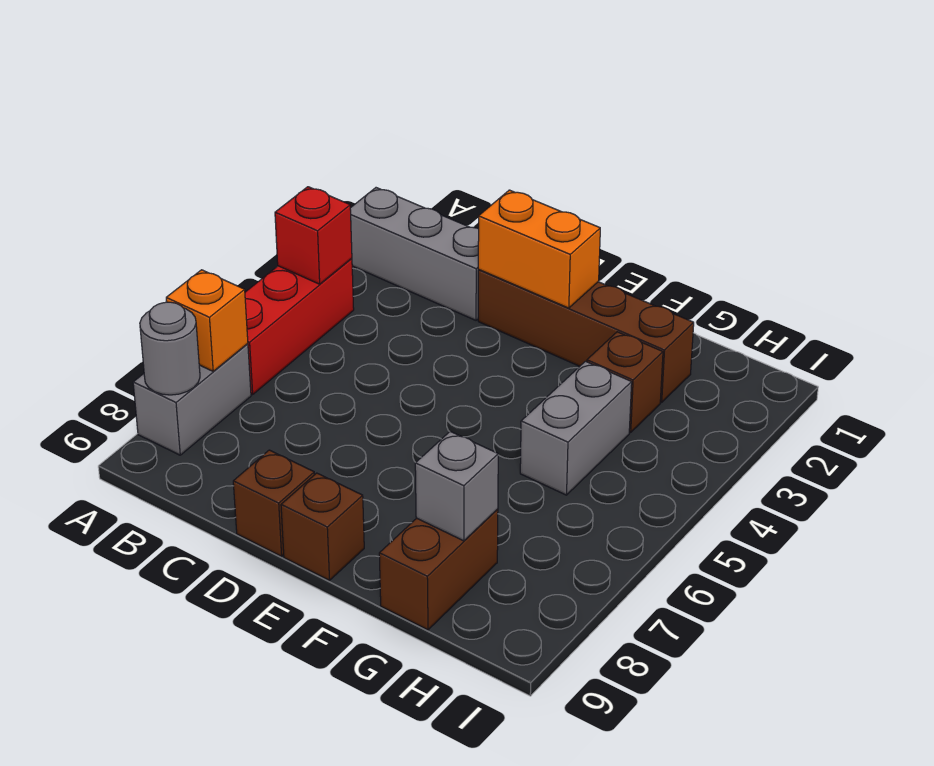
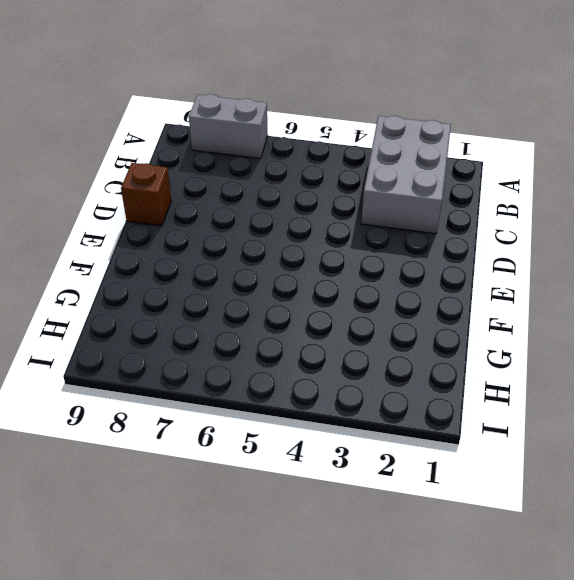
grey 2x3 brick [361,116,451,234] -> grey 1x3 brick [350,188,479,320]
none -> red 1x3 brick [245,258,354,395]
none -> brown 1x4 brick [478,270,694,402]
none -> brown 1x1 brick [281,473,364,580]

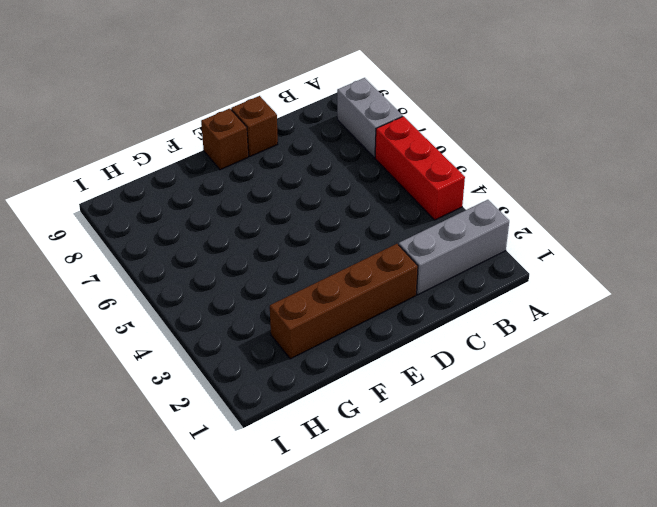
none -> brown 1x1 brick [587,332,663,433]
none -> grey 1x2 brick [520,361,632,495]
none -> brown 1x2 brick [379,509,498,630]

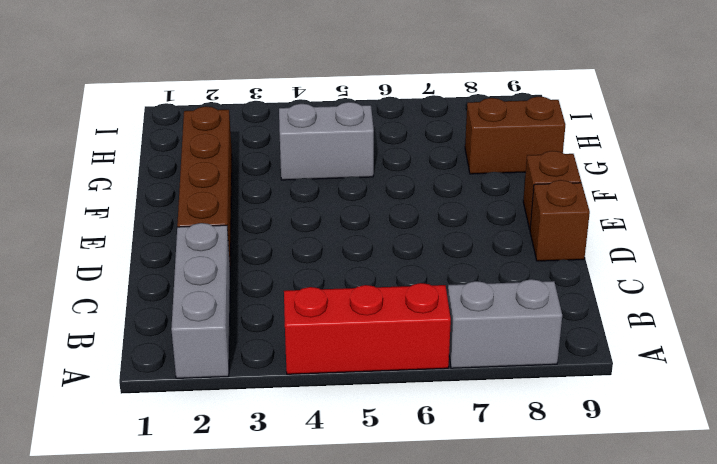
none -> brown 1x1 brick [587,332,663,433]
none -> red 1x1 brick [275,187,352,284]
none -> orange 1x1 brick [166,270,248,371]

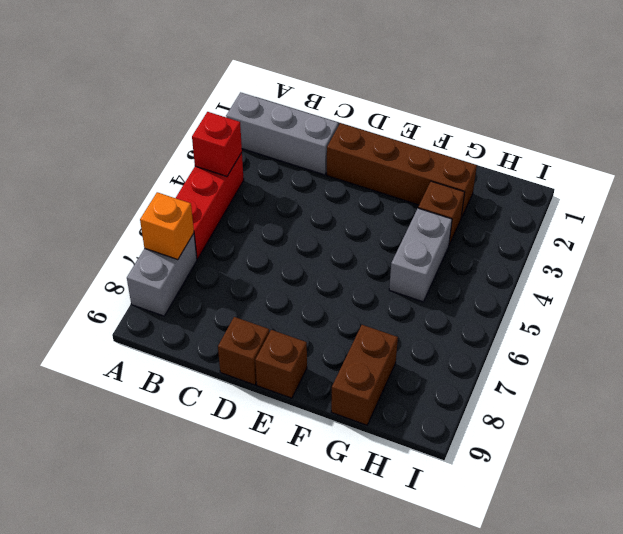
none -> grey 1x1 round brick [140,302,200,395]
none -> orange 1x2 brick [478,190,600,308]
none -> grey 1x1 brick [415,431,498,541]

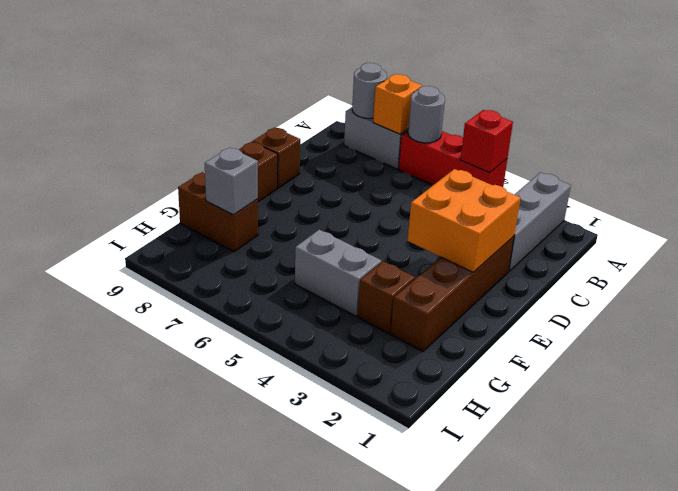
grey 1x1 round brick [408,86,445,143] -> none
orange 2x2 brick [408,169,520,272] -> orange 1x2 brick [478,190,600,308]

